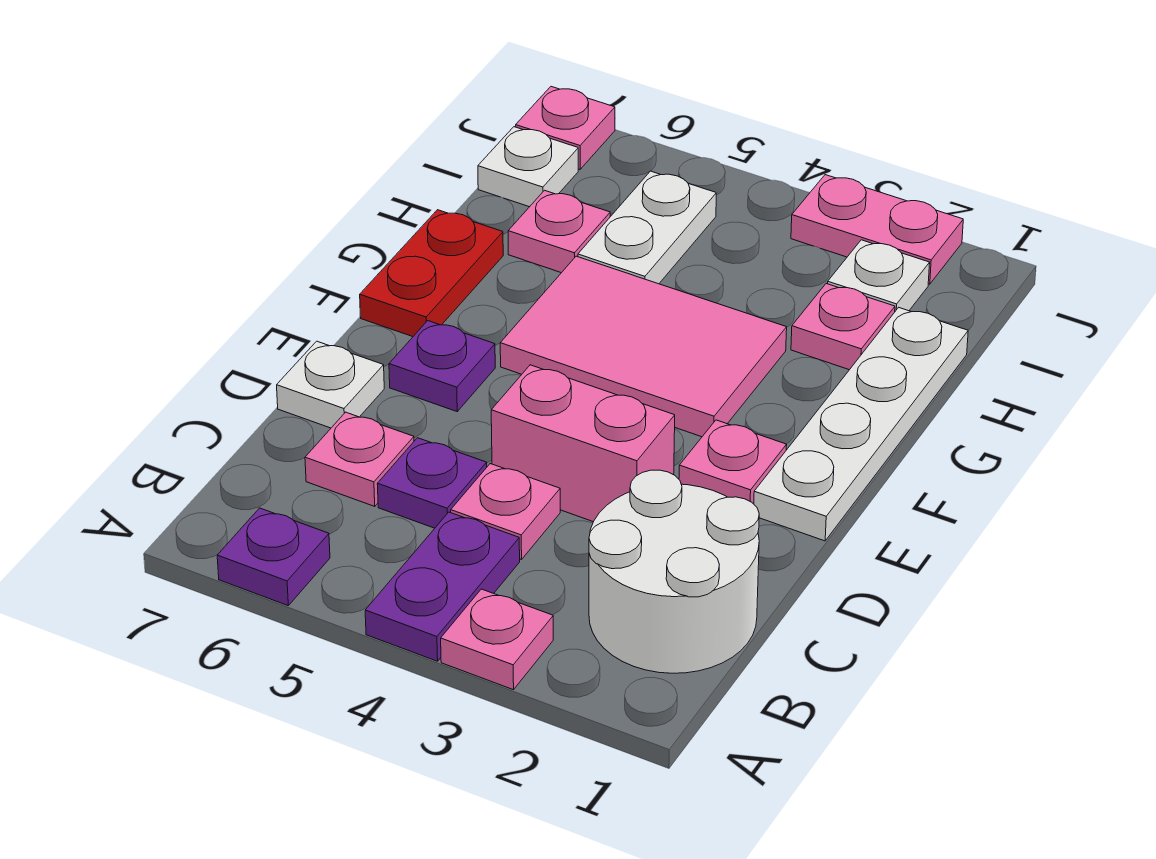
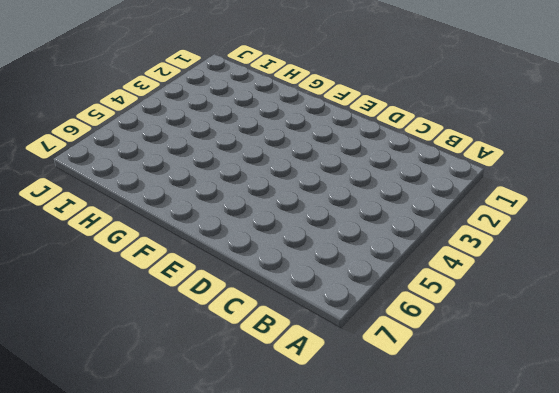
none -> pink 1x1 plate [441,589,553,690]
none -> purple 1x2 plate [365,512,520,661]
none -> purple 1x1 plate [217,508,330,605]

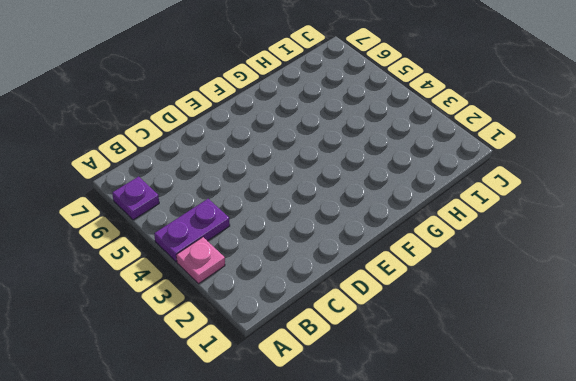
none -> white 2x2 round brick [589,470,759,673]
none -> pink 1x1 plate [451,464,560,560]
none -> purple 1x1 plate [377,438,487,528]

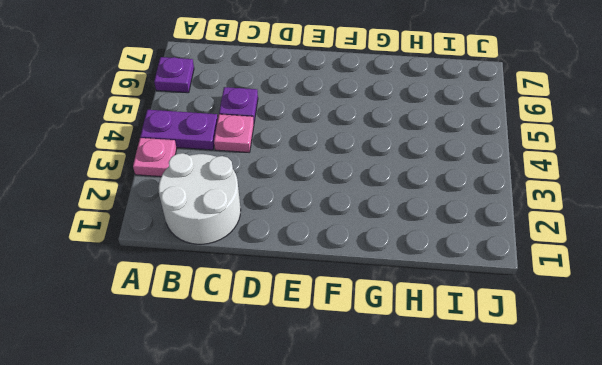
none -> pink 1x1 plate [305,412,414,506]
none -> pink 1x2 brick [491,365,675,522]
none -> white 1x1 plate [277,341,384,428]

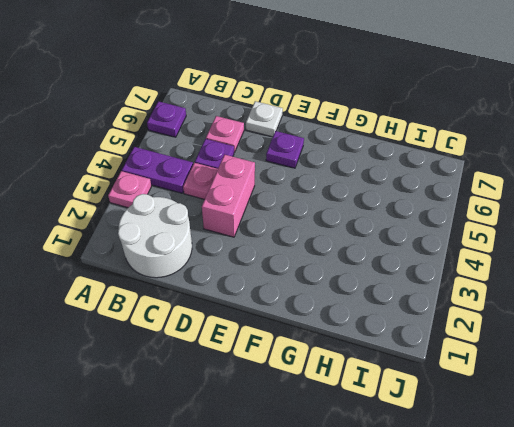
none -> white 1x4 plate [754,307,968,541]
none -> pink 1x1 plate [679,420,787,504]
none -> pink 2x3 tile [500,256,787,437]

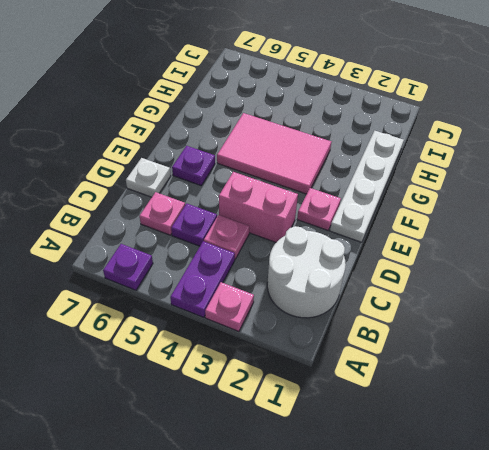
none -> red 1x2 plate [360,210,503,337]
none -> pink 1x1 plate [791,284,895,370]
none -> white 1x2 plate [578,171,716,284]

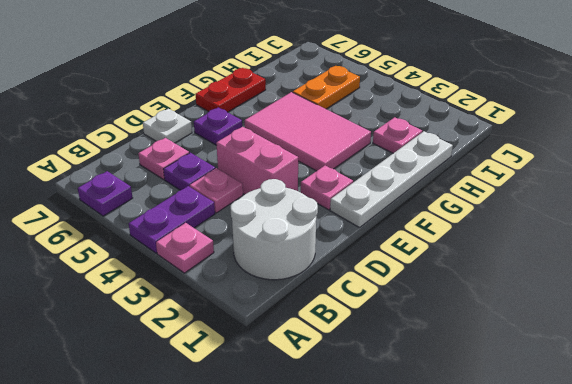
orange 1x2 plate [293,66,360,109] -> white 1x2 plate [578,171,716,284]
none -> pink 1x1 plate [508,190,610,273]
none -> white 1x1 plate [828,240,930,311]
none -> white 1x1 plate [478,127,578,207]

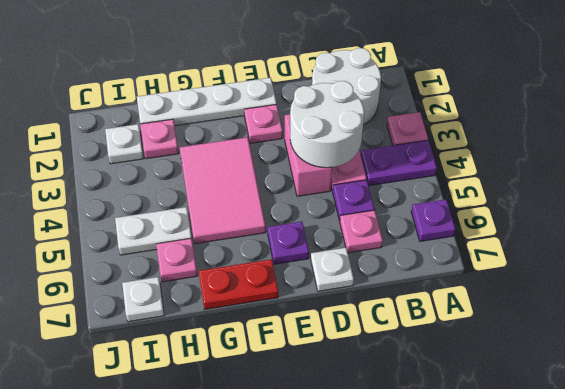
white 2x2 round brick [290,81,364,168] -> none
none -> pink 1x2 plate [791,175,963,284]
none -> pink 1x1 plate [516,87,615,169]

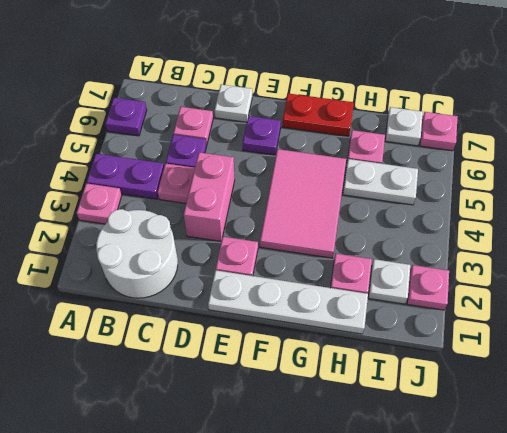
pink 1x1 plate [407,265,449,310] -> pink 1x2 plate [791,175,963,284]

